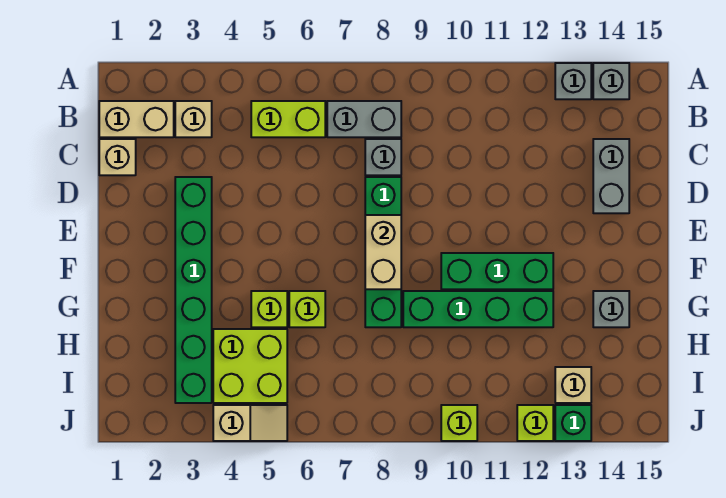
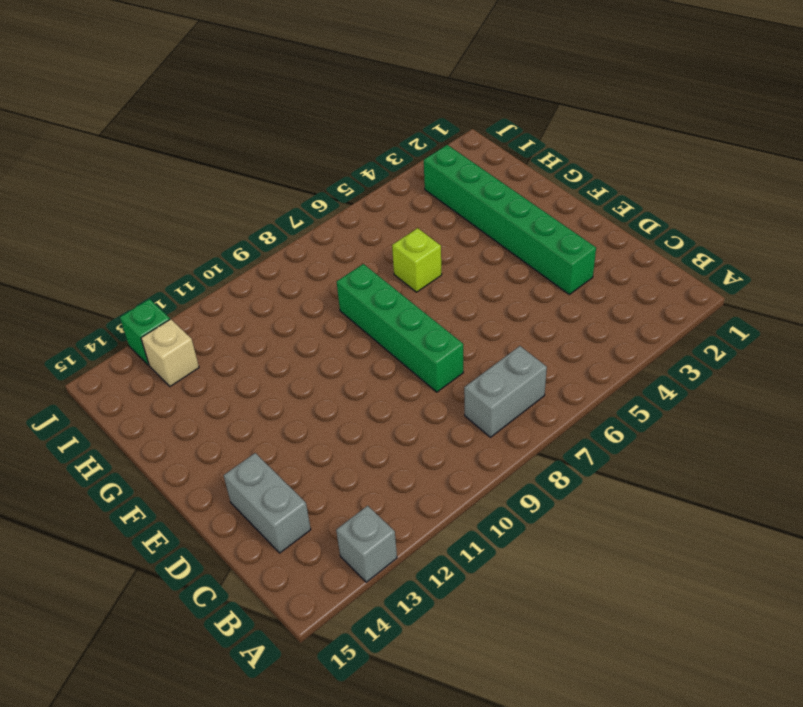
none -> grey 1x1 brick [593,63,629,99]
none -> tan 1x2 brick [99,101,174,137]
none -> tan 1x1 brick [175,101,212,137]

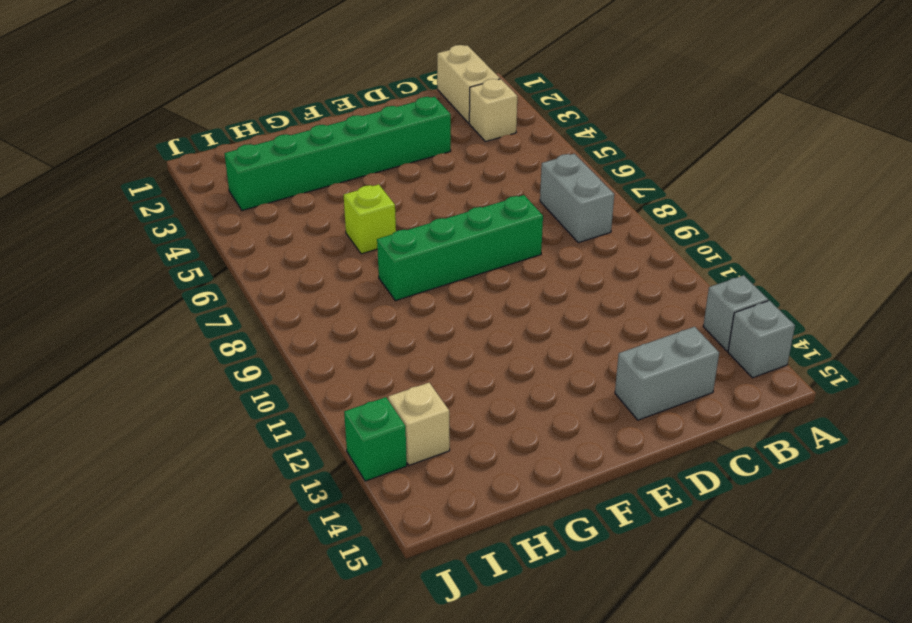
none -> lime 1x2 brick [251,101,325,137]
none -> tan 1x1 brick [99,139,136,175]
none -> grey 1x1 brick [365,139,401,175]

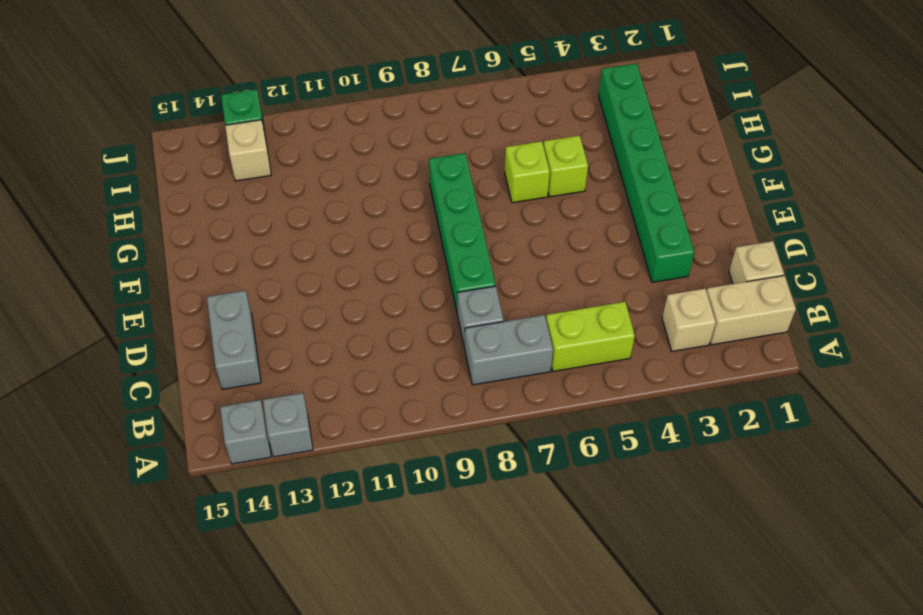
none -> green 1x3 brick [441,253,553,289]
none -> green 1x4 brick [403,291,553,327]
none -> grey 1x1 brick [593,291,629,327]

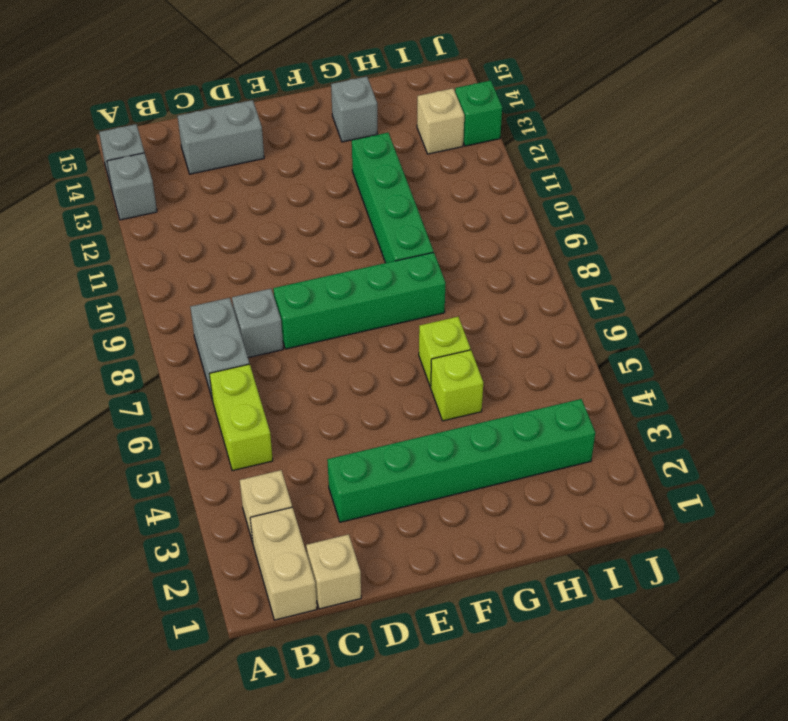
none -> green 1x3 brick [441,253,553,289]
none -> lime 2x2 brick [213,329,287,403]
none -> tan 1x2 slope [213,405,287,441]

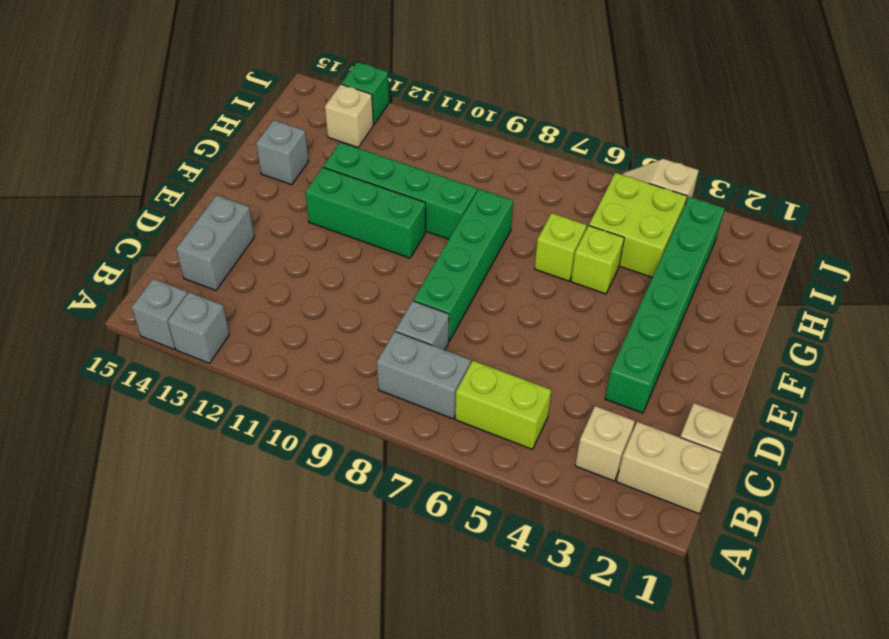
none -> lime 1x1 brick [441,405,477,441]
none -> lime 1x1 brick [517,405,553,441]
none -> tan 1x2 brick [365,215,401,289]

